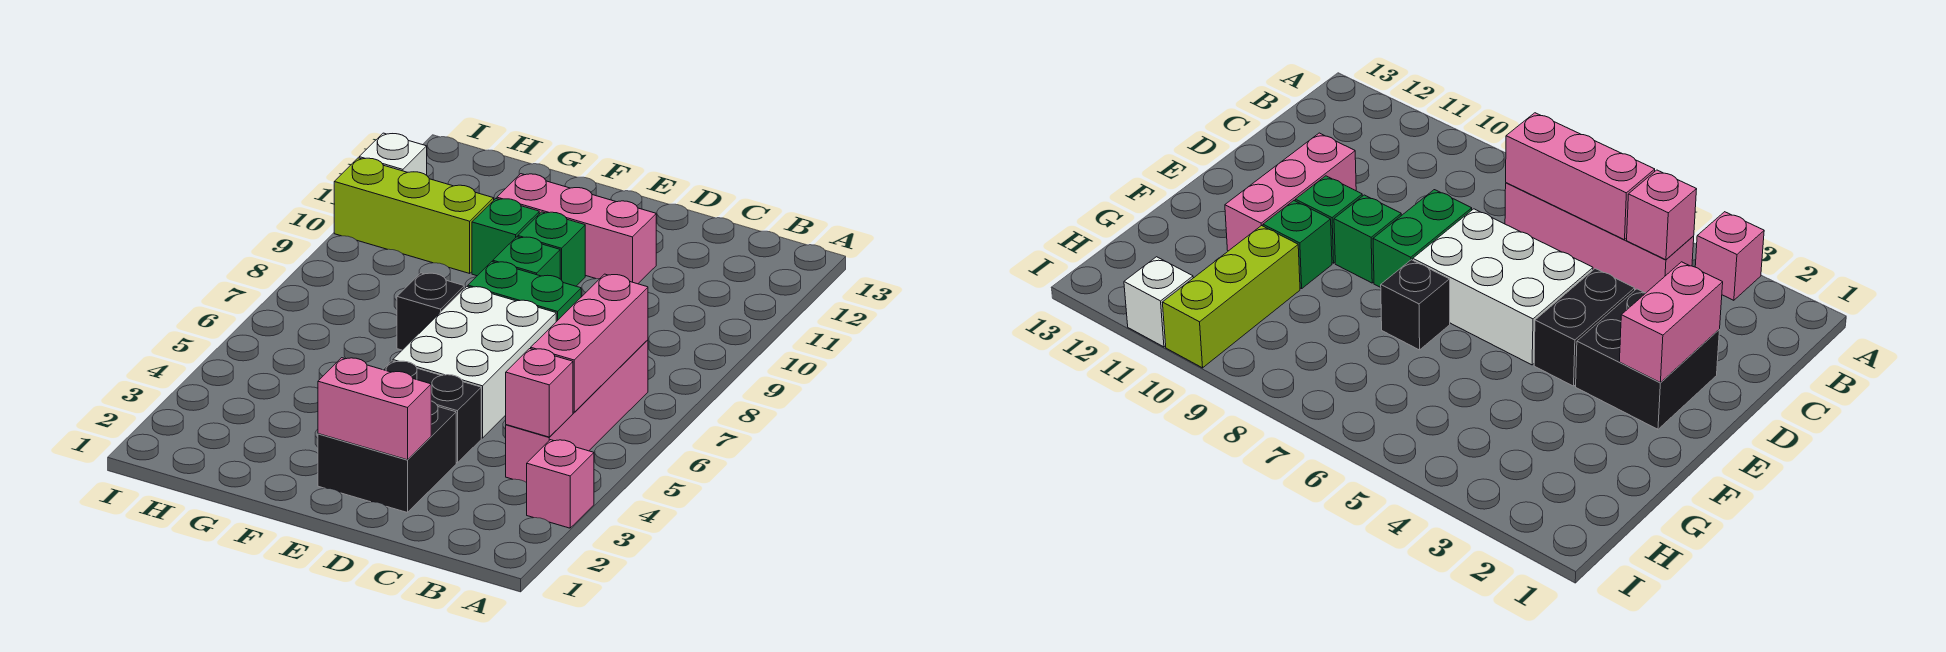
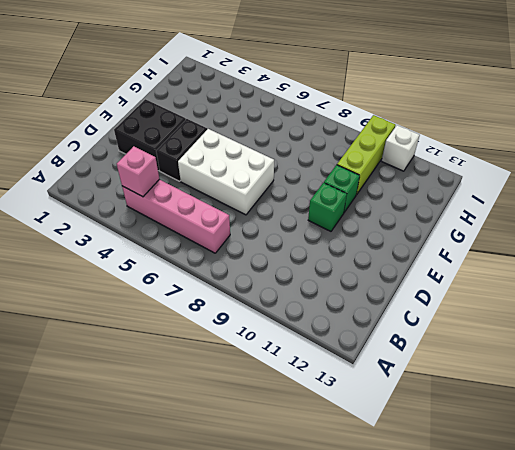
none -> pink 1x1 brick [527,440,594,528]
none -> green 1x2 brick [468,262,581,322]
none -> pink 1x3 brick [497,174,656,284]

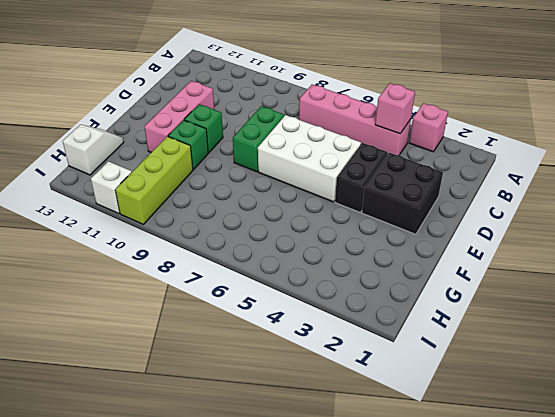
white 1x2 slope [63,125,124,175] -> none
none -> green 1x1 brick [493,237,560,279]
none -> black 1x1 brick [397,273,464,350]
none -> pink 1x3 brick [531,274,648,412]

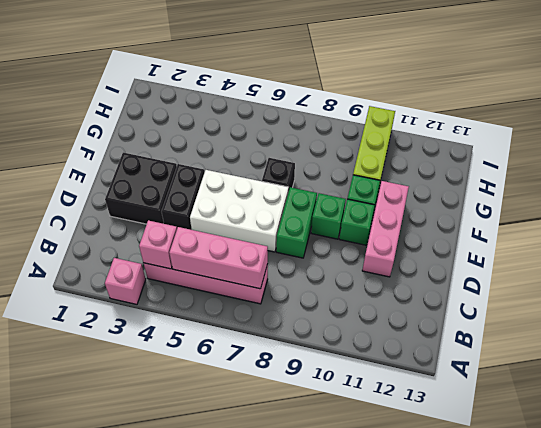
none -> white 1x1 brick [359,133,427,175]
none -> pink 1x2 brick [318,358,431,460]

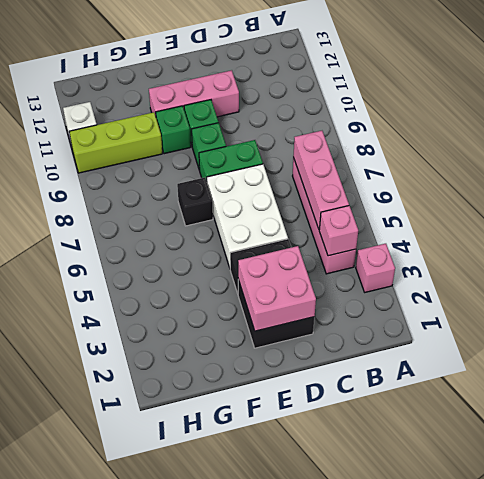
pink 2x2 brick [238,246,316,331] -> pink 1x2 brick [318,358,431,460]

